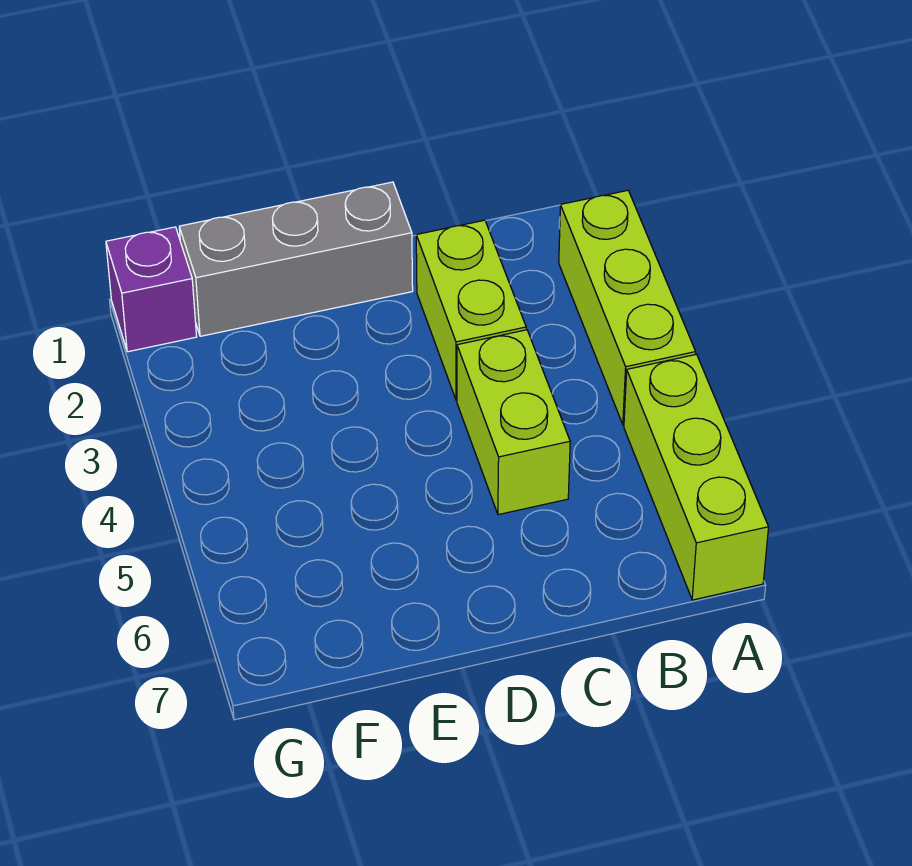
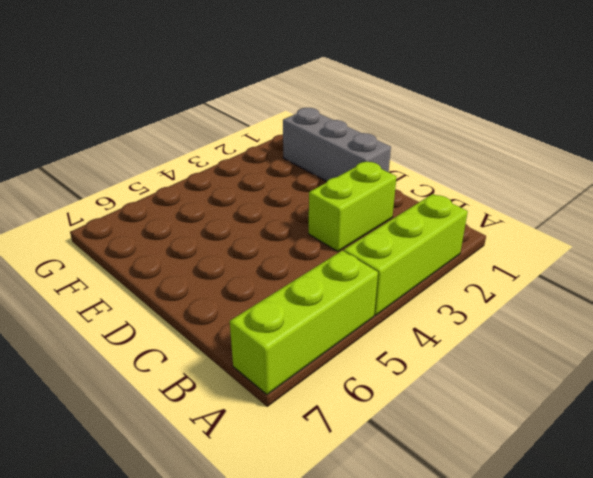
none -> lime 1x2 brick [457,330,570,515]
none -> purple 1x1 brick [106,227,197,352]

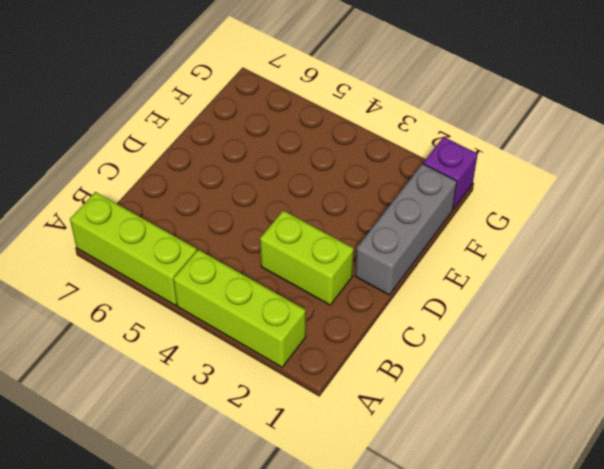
none -> lime 1x2 brick [457,330,570,515]

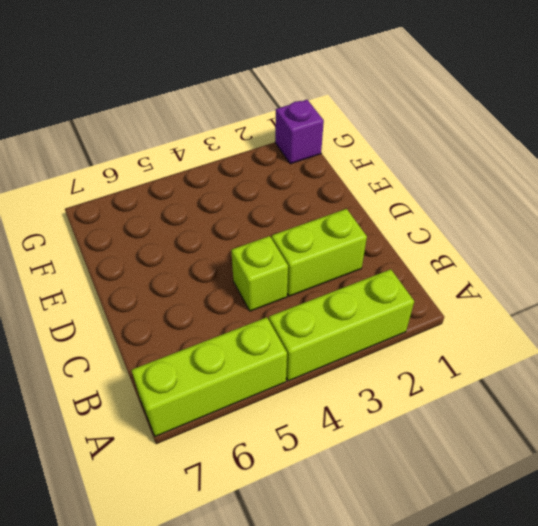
lime 1x1 brick [231,236,288,311] -> lime 1x2 brick [457,330,570,515]
none -> grey 1x3 brick [179,182,413,336]

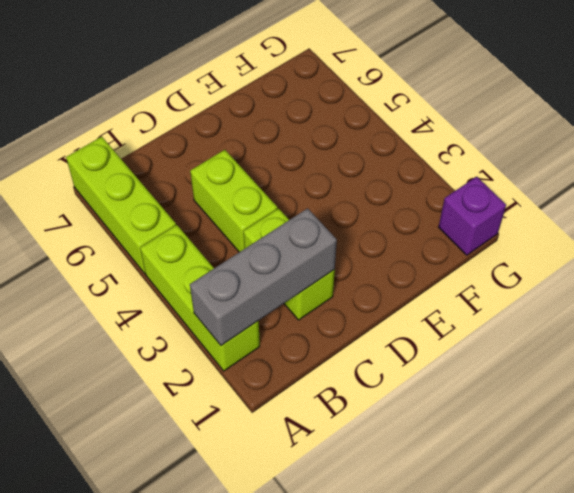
grey 1x3 brick [190,208,337,346] -> grey 1x3 brick moved to [179,182,413,336]

